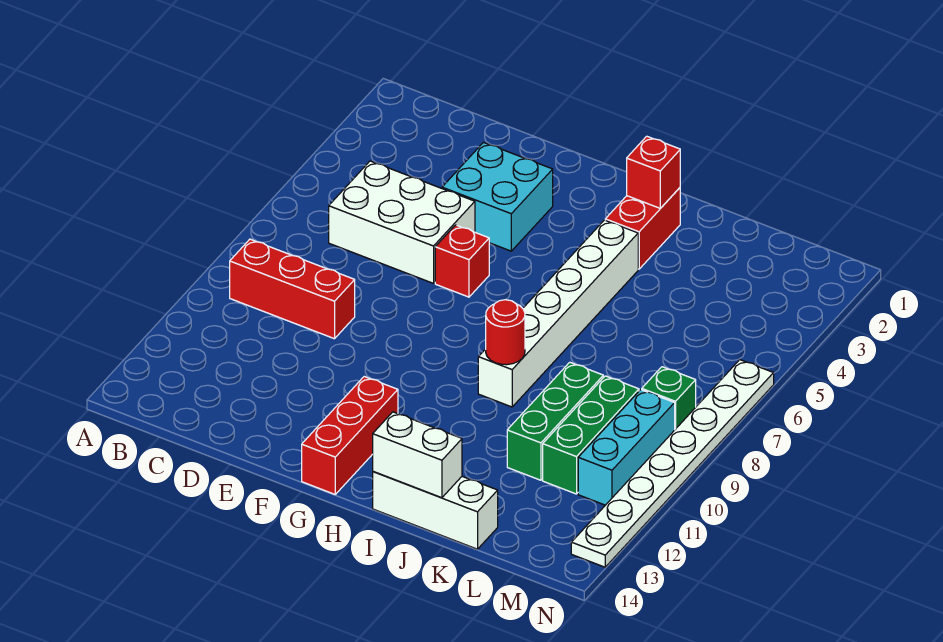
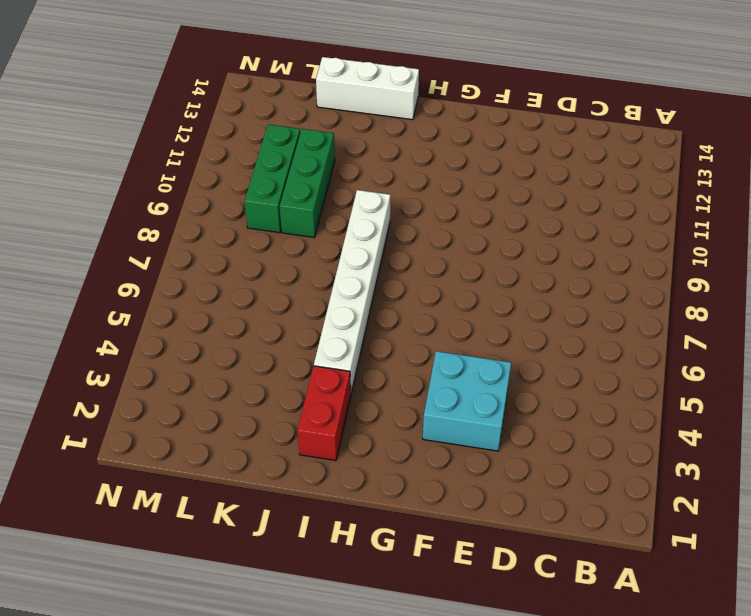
none -> red 1x3 brick [230,239,355,339]
none -> white 2x3 brick [329,161,475,283]
none -> red 1x1 brick [435,225,489,297]

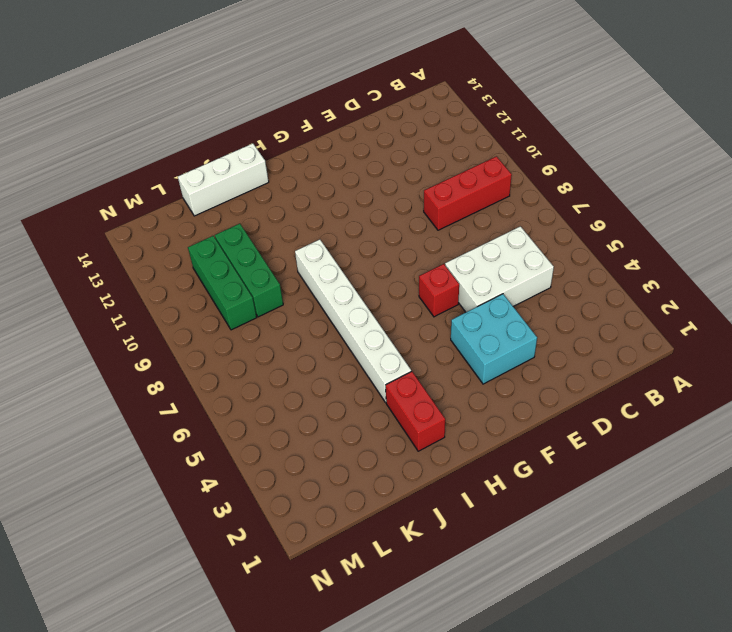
none -> red 1x3 brick [302,377,398,494]
none -> green 1x1 brick [642,367,696,429]
none -> cyan 1x3 brick [578,390,675,505]

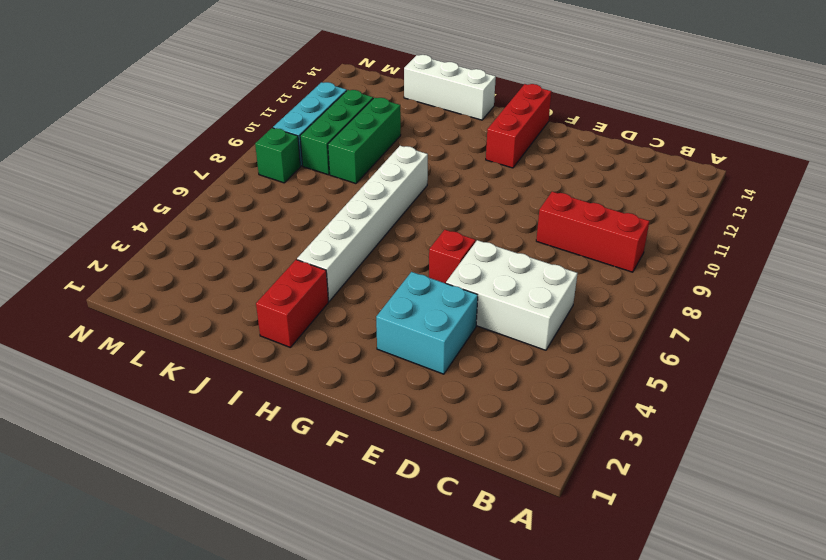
none -> white 1x8 plate [571,360,774,567]
none -> red 1x1 brick [627,136,680,208]
none -> red 1x1 round brick [486,300,525,365]

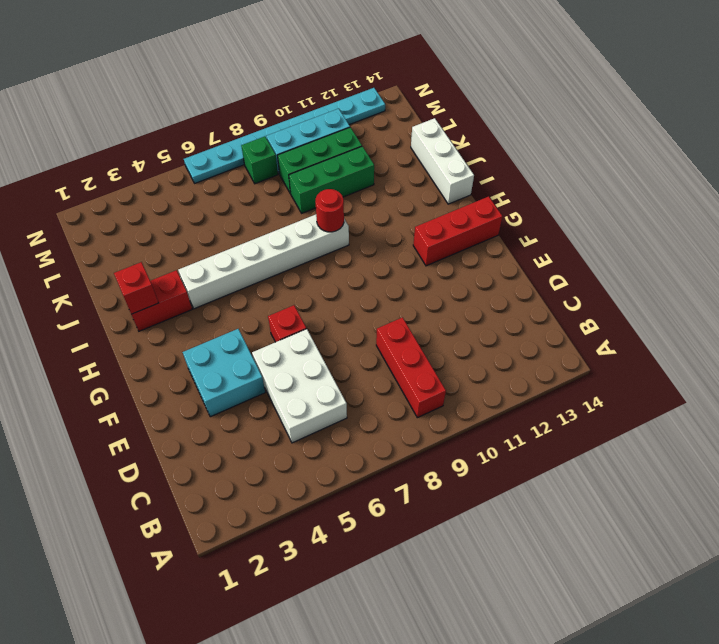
cyan 1x8 plate [184,88,385,183] -> white 1x8 plate [571,360,774,567]
none -> white 1x2 brick [373,412,462,498]

